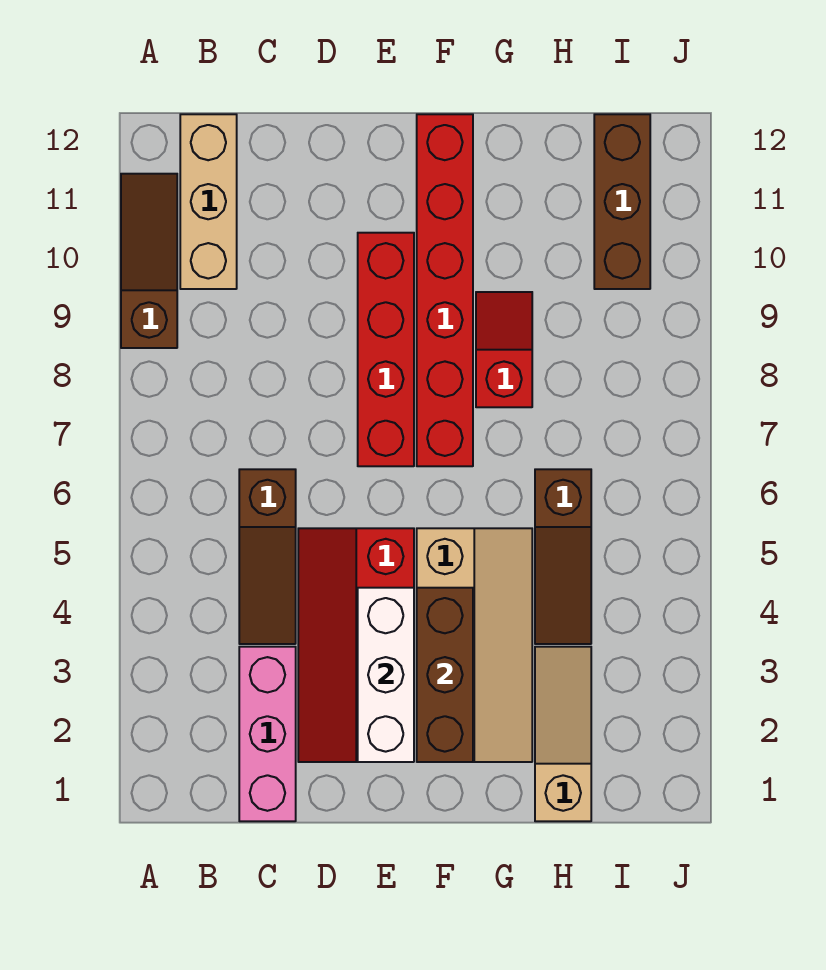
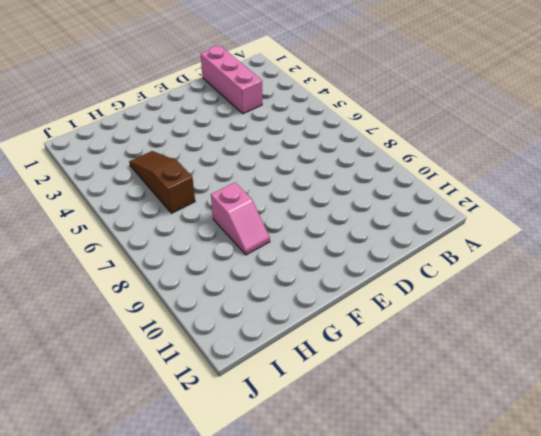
pink 1x2 slope [211,183,270,255] -> red 1x2 slope [476,292,532,407]
none -> brown 1x3 slope [121,174,177,348]
none -> tan 1x3 brick [180,114,237,289]
none -> brown 1x3 slope [239,469,296,644]

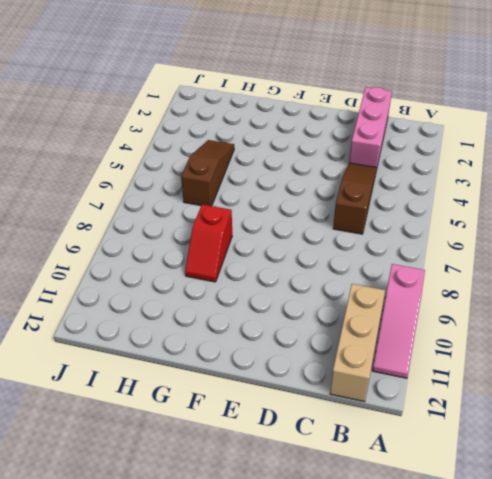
pink 1x3 slope [372,264,425,378] -> brown 1x3 slope [121,174,177,348]
none -> red 2x4 slope [298,528,414,762]
none -> red 1x4 brick [358,233,414,466]
none -> tan 2x4 slope [417,528,532,762]

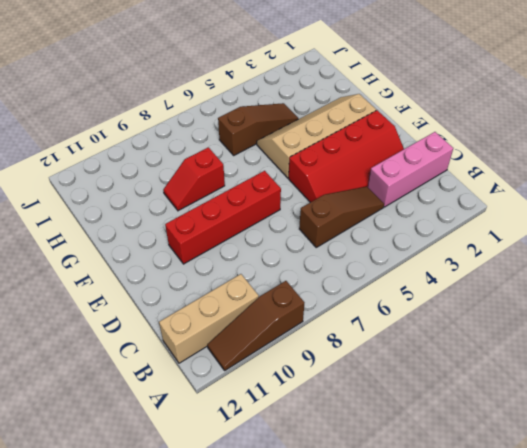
none -> red 1x6 brick [417,114,473,466]
none -> tan 1x3 slope [535,647,591,821]
none -> brown 1x3 brick [594,114,650,289]

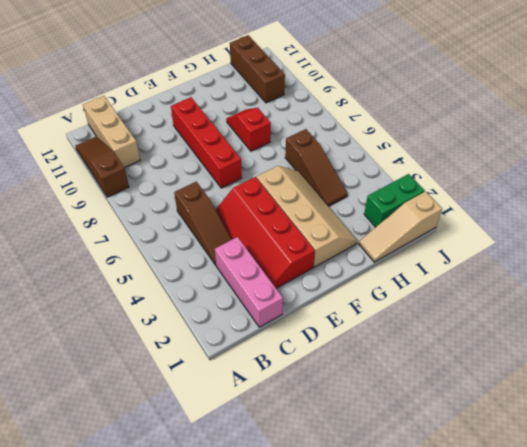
tan 1x3 slope [359,191,442,262] -> tan 1x3 slope turned to [535,647,591,821]
green 1x2 brick [364,174,425,227] -> none
none -> red 1x6 brick [417,114,473,466]
none -> white 1x3 brick [358,588,414,762]
none -> brown 1x3 brick [417,588,473,762]

